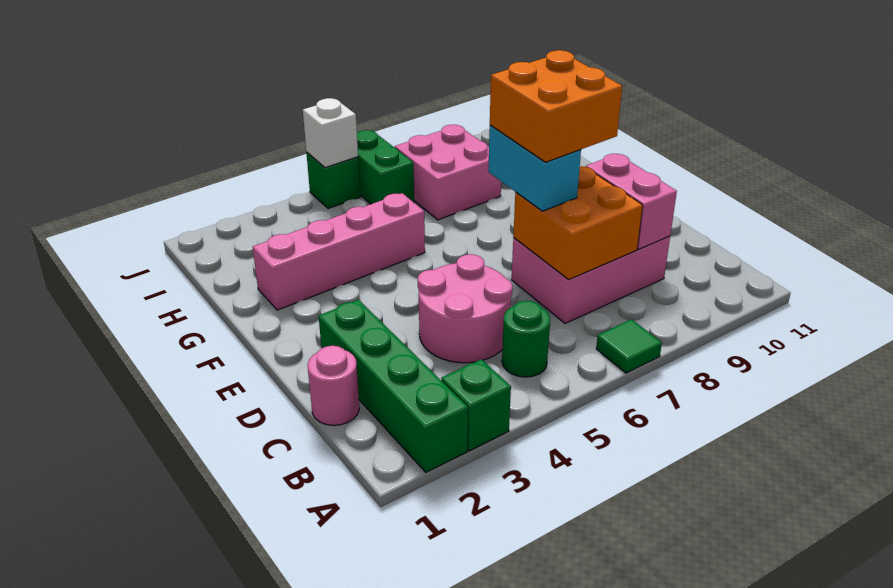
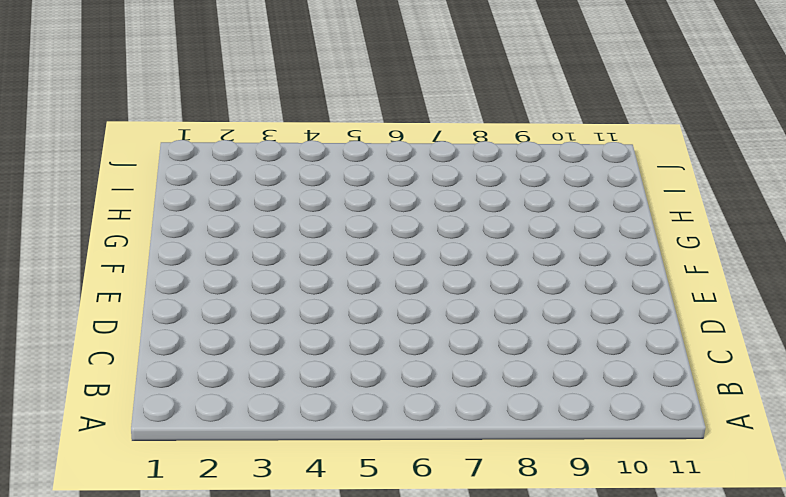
none -> green 1x4 brick [319,300,468,472]
none -> green 1x1 brick [441,359,511,451]
none -> green 1x1 tile [596,319,662,373]

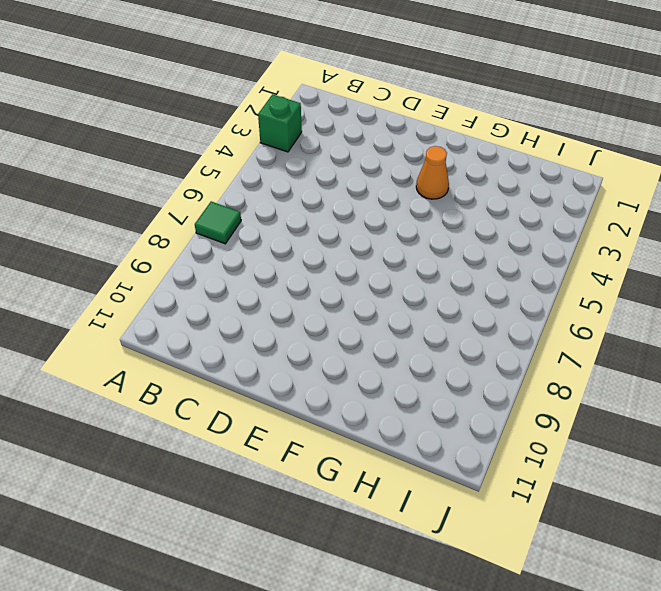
orange 1x1 cone [416,146,449,199] -> none
none -> green 1x4 brick [319,300,468,472]
none -> green 1x1 round brick [502,301,550,377]
none -> pink 1x1 round brick [308,346,359,425]

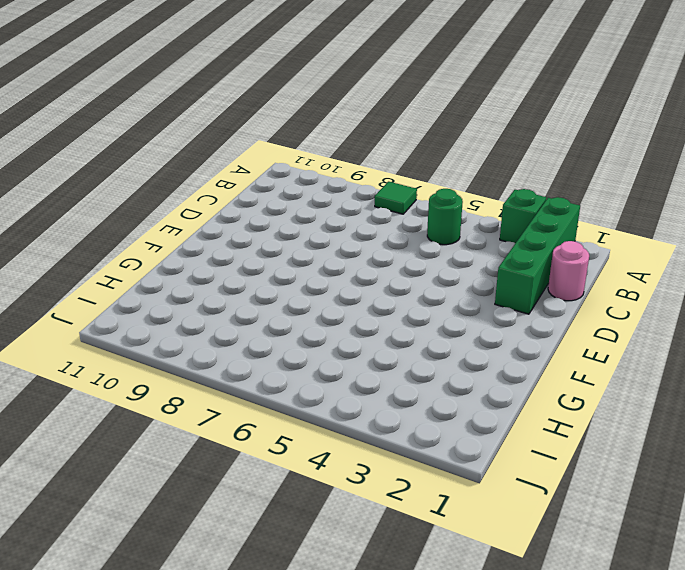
none -> pink 2x2 round brick [418,254,512,363]
none -> pink 2x3 brick [512,236,670,323]
none -> pink 1x4 brick [253,193,425,310]

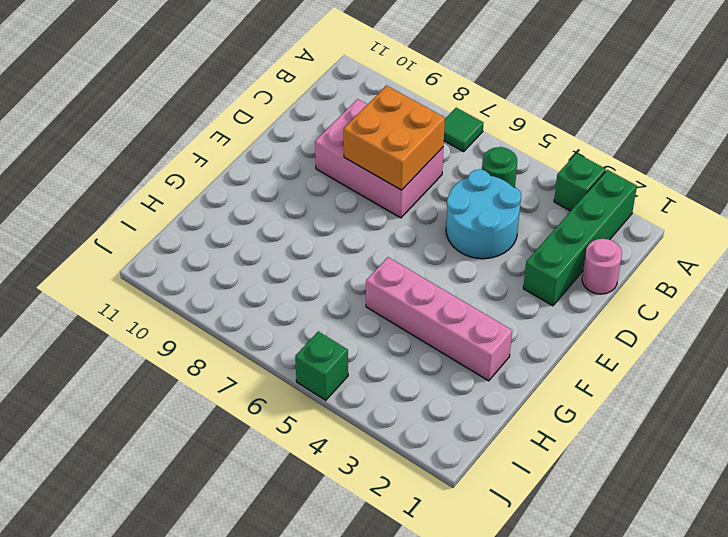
cyan 2x2 round brick [446,169,521,259] -> pink 2x2 round brick [418,254,512,363]
none -> pink 2x2 brick [395,125,501,220]
none -> green 1x2 brick [357,130,414,204]
none -> pink 1x2 brick [586,154,677,249]

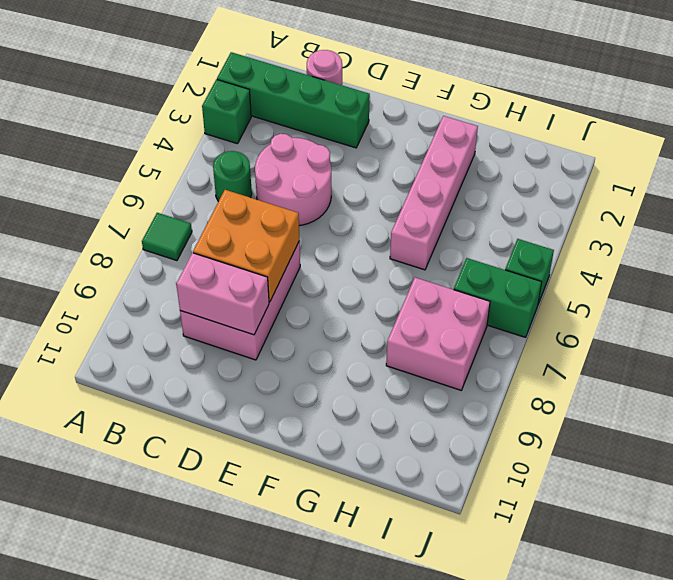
none -> white 1x1 brick [303,98,358,168]
none -> cyan 1x2 brick [488,125,581,211]
none -> orange 2x2 brick [490,50,622,162]

